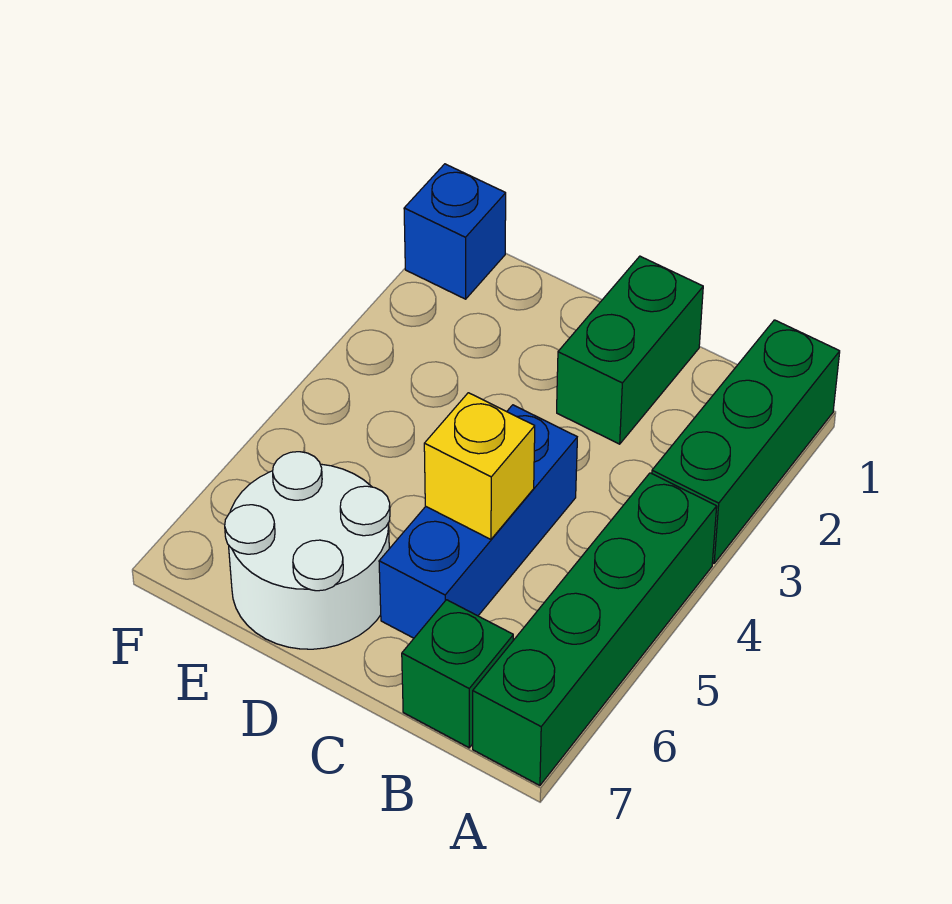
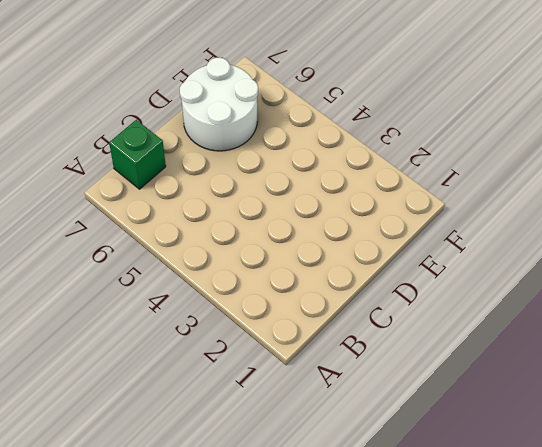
none -> green 1x3 brick [652,320,840,563]
none -> green 1x4 brick [473,473,717,785]

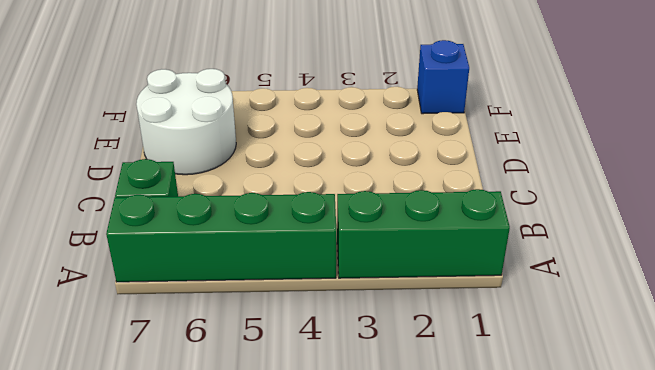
none -> green 1x2 brick [557,256,703,444]
none -> blue 1x3 brick [379,405,577,638]

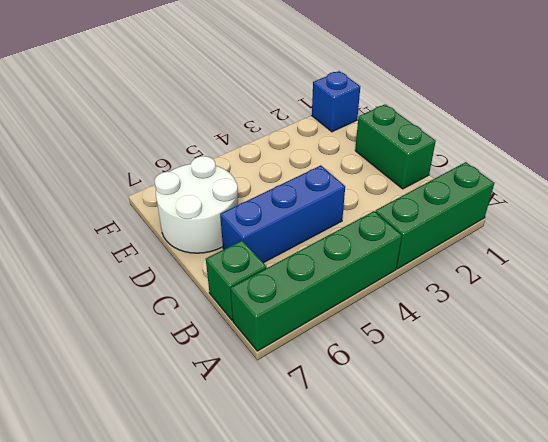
green 1x2 brick [355,104,436,189] -> green 1x2 brick turned to [557,256,703,444]
none -> yellow 1x1 brick [424,393,535,539]

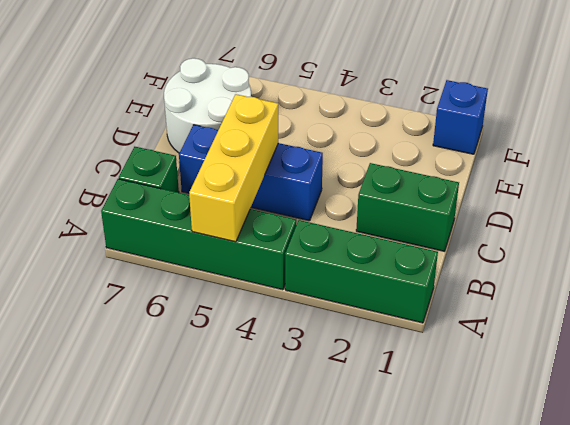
yellow 1x3 brick [189,94,278,242] -> yellow 1x1 brick [424,393,535,539]

